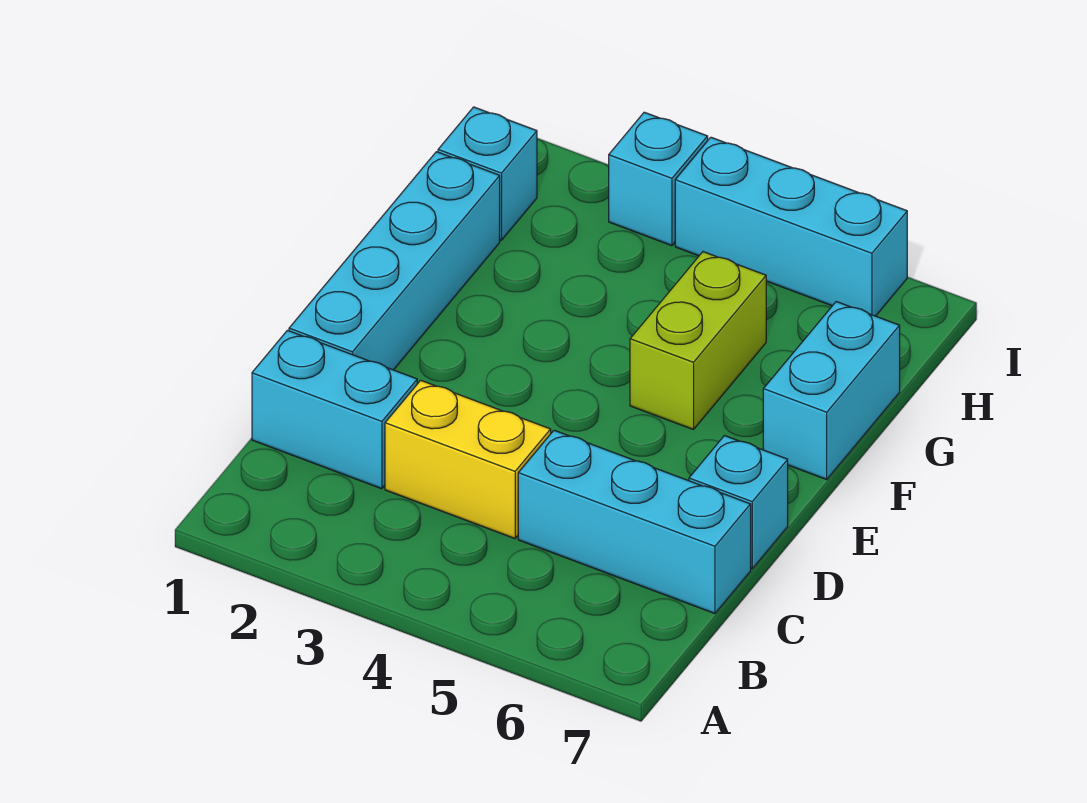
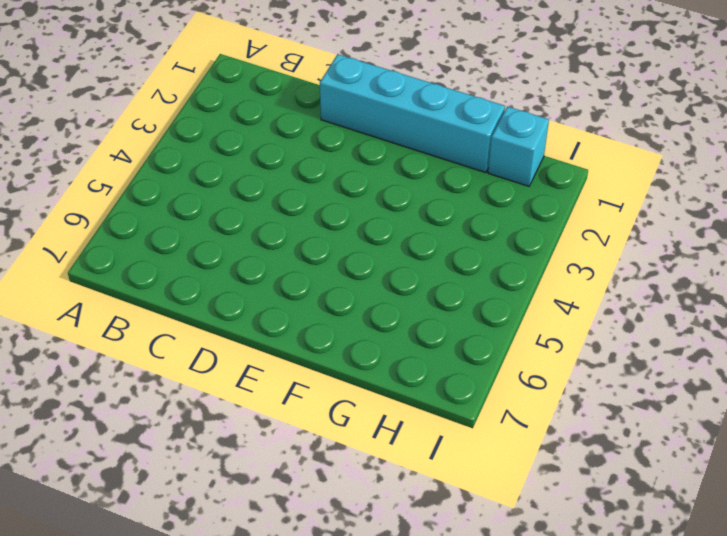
none -> cyan 1x2 brick [252,330,417,489]
none -> yellow 1x2 brick [385,380,551,539]

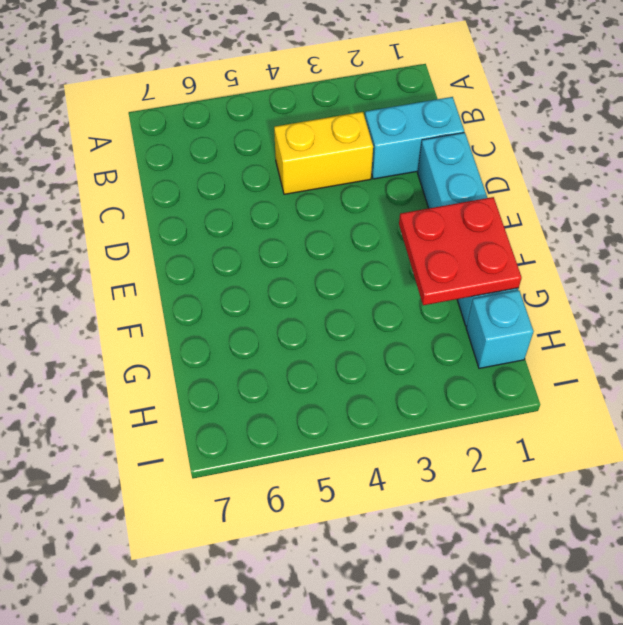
red 2x2 plate [399,197,522,305] -> none
none -> cyan 1x3 brick [518,430,751,613]
none -> cyan 1x1 brick [689,436,788,569]

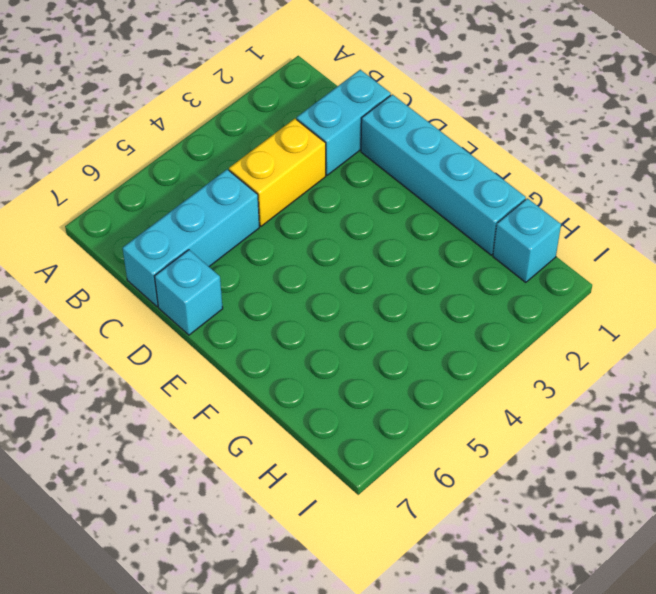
none -> lime 1x2 brick [630,252,766,430]
none -> cyan 1x2 brick [763,302,900,479]

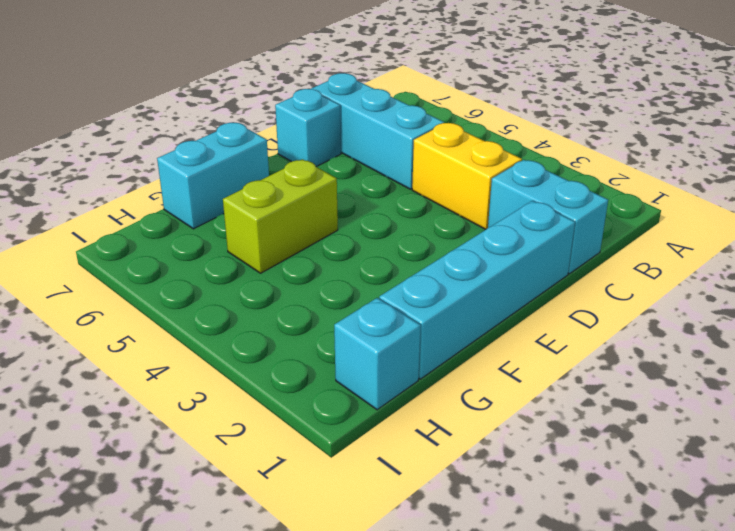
none -> cyan 1x1 brick [609,112,708,246]
none -> cyan 1x3 brick [675,137,907,316]

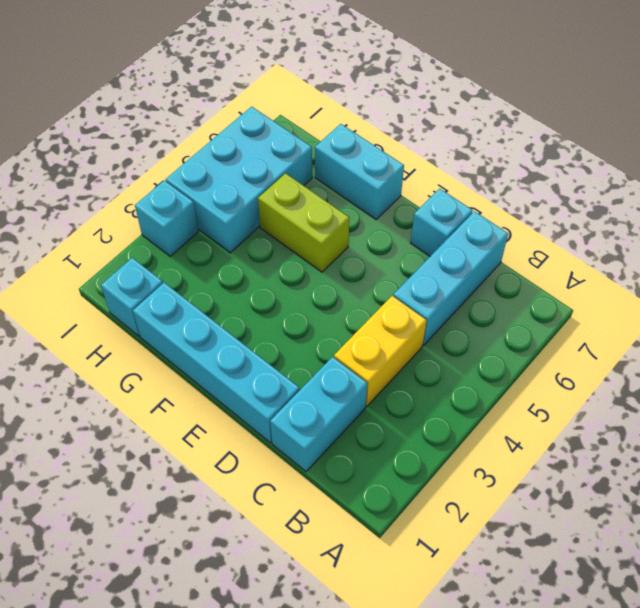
cyan 2x3 brick [166,107,312,253] -> cyan 1x3 brick [675,137,907,316]

